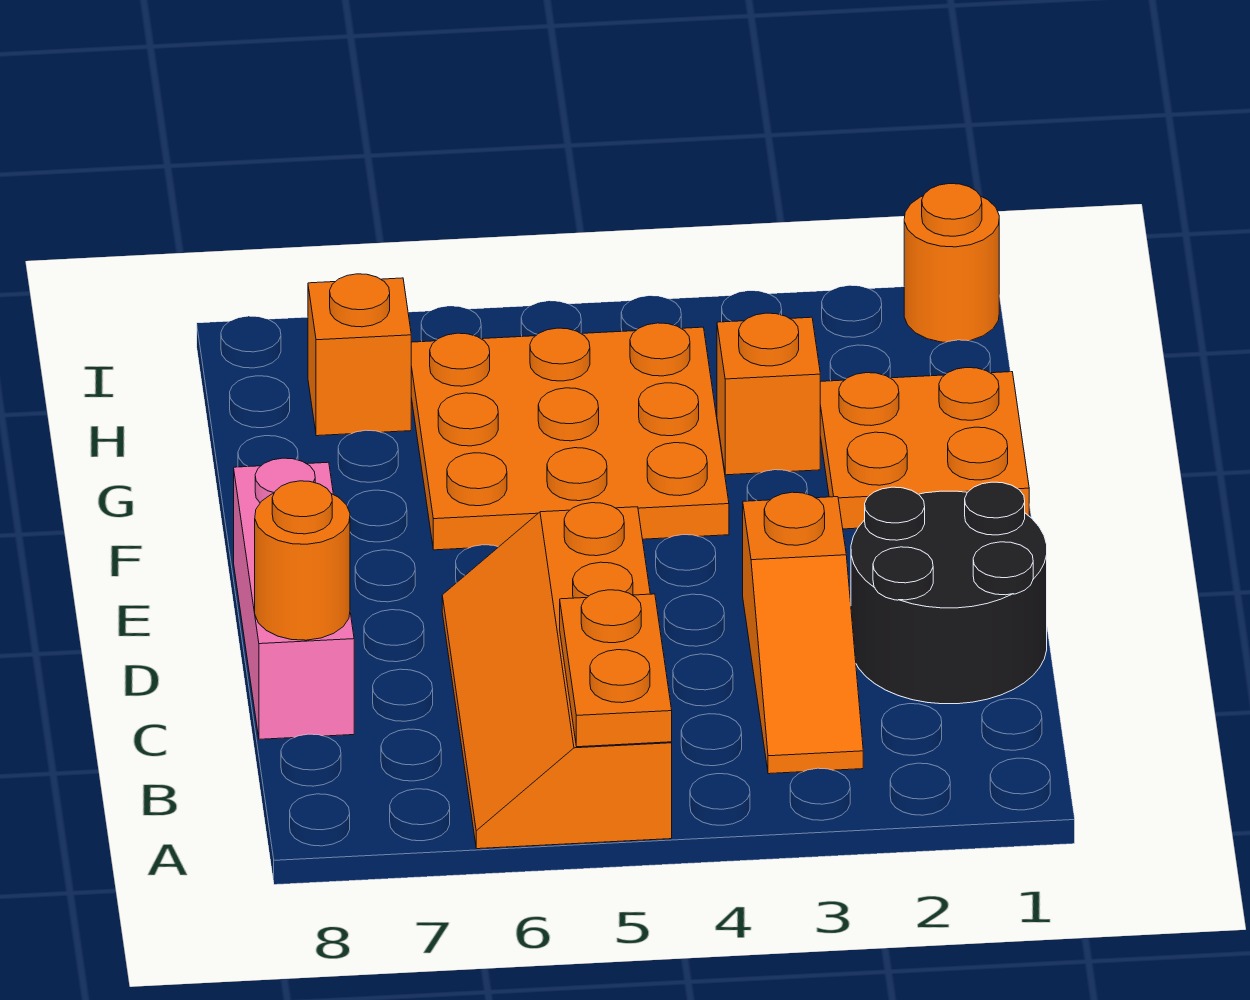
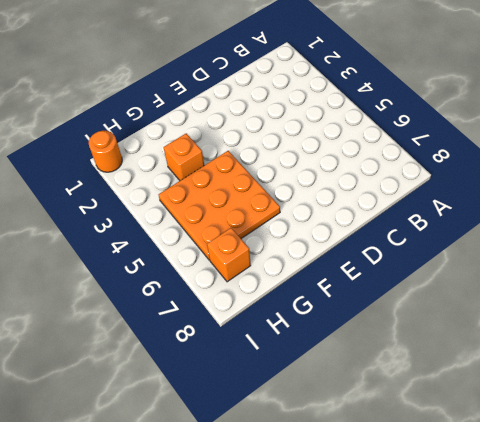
none -> orange 2x4 slope [442,503,672,849]
none -> orange 1x3 slope [743,492,863,774]

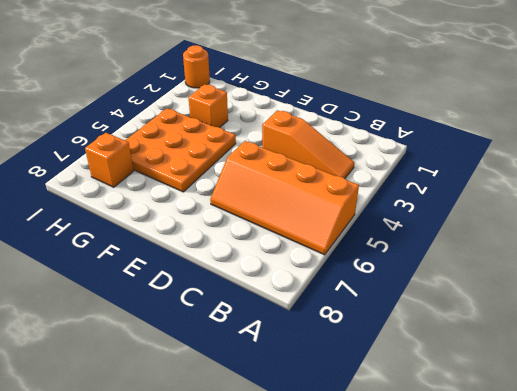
none -> black 2x2 round brick [851,482,1047,704]
none -> pink 1x3 brick [234,458,354,739]

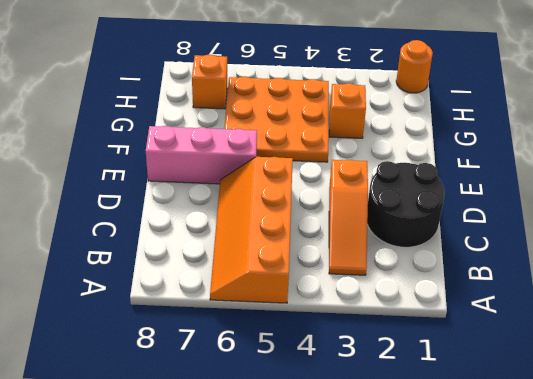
pink 1x3 brick [146,126,257,184] -> pink 1x3 brick turned to [234,458,354,739]
none -> orange 2x2 plate [820,368,1029,529]
none -> orange 1x2 plate [560,590,672,747]

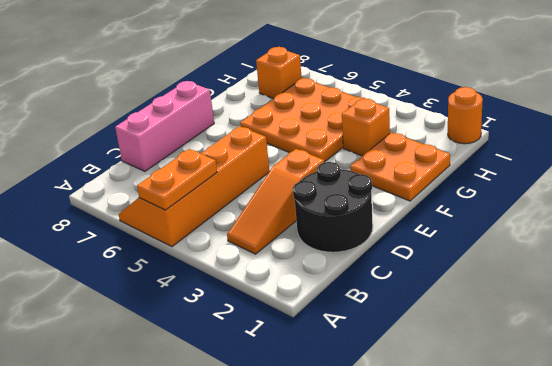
none -> orange 1x1 round brick [255,481,350,640]

